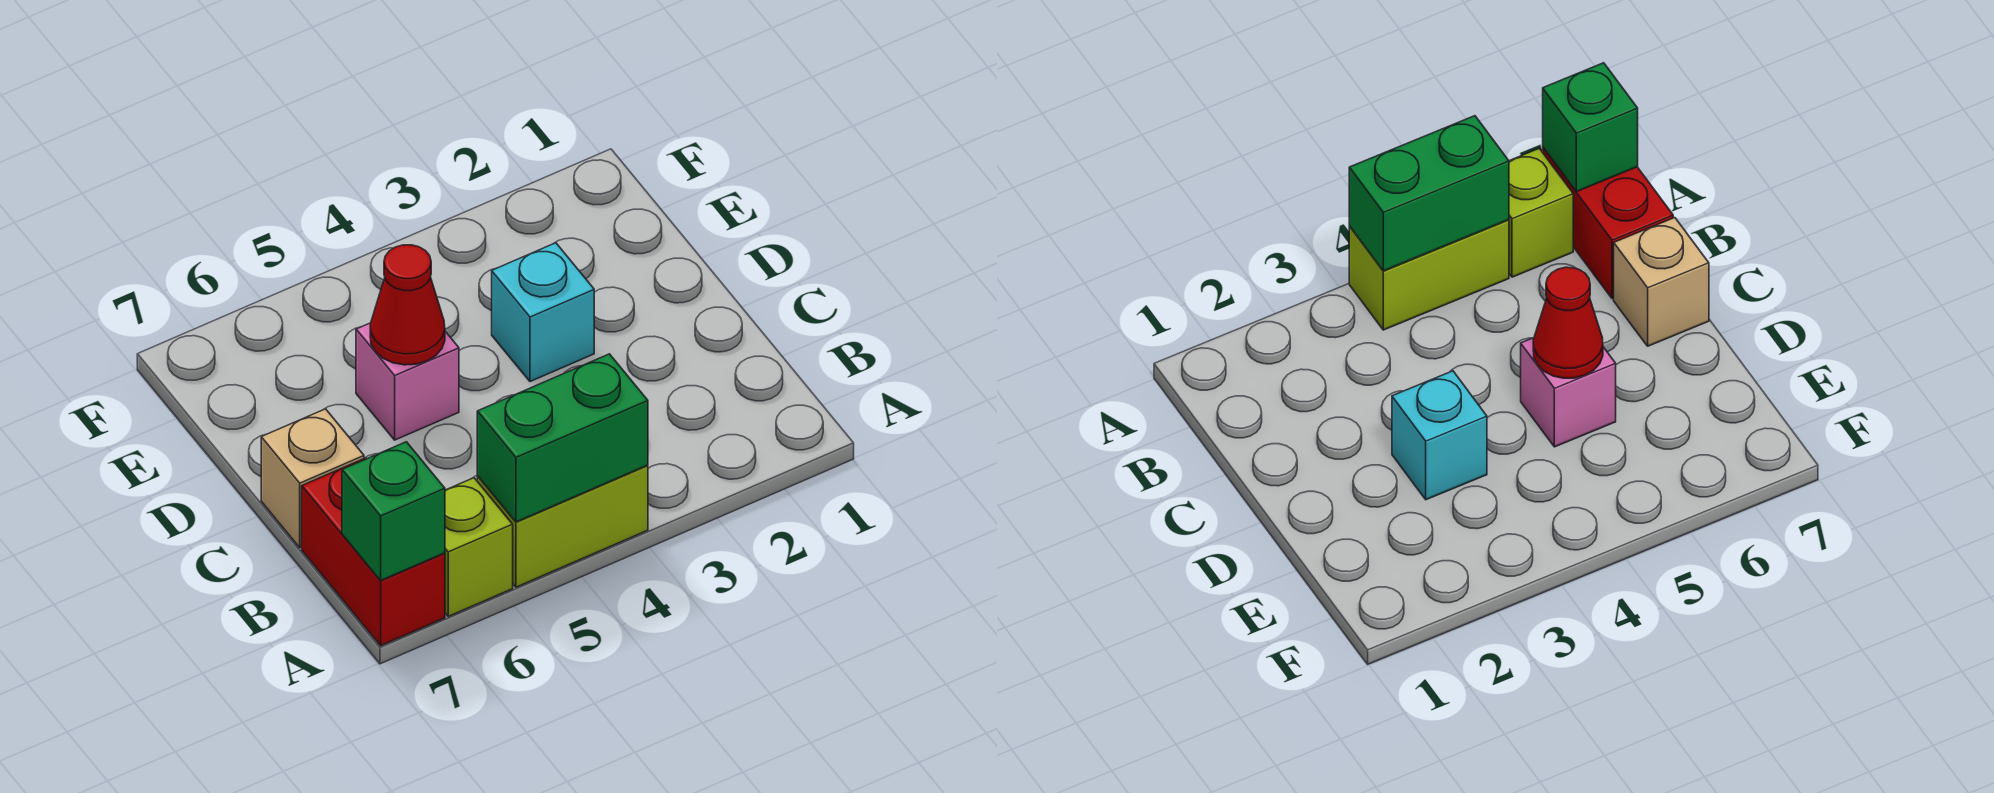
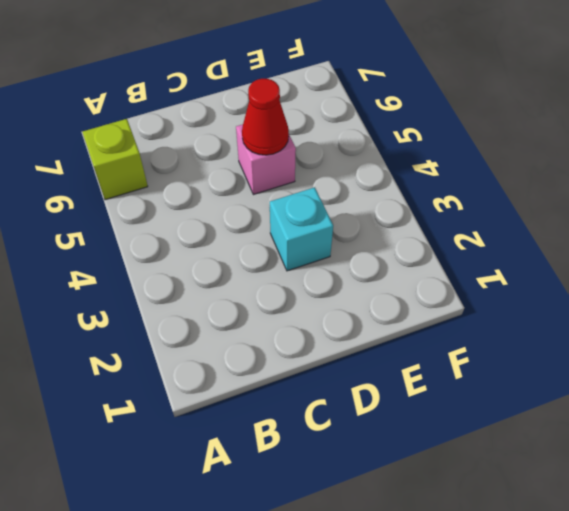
none -> lime 1x2 brick [477,465,648,587]
none -> red 1x2 brick [302,458,445,646]

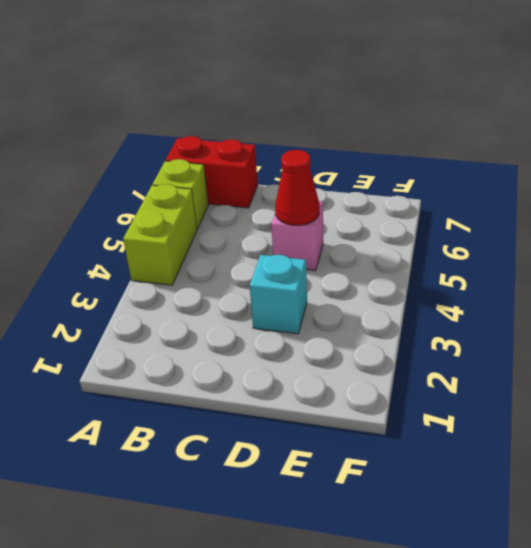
none -> tan 1x1 brick [261,409,364,548]
none -> green 1x2 brick [477,354,648,522]

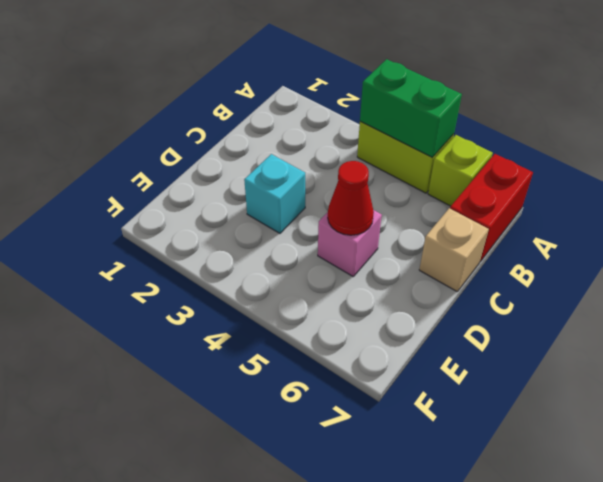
none -> green 1x1 brick [342,442,445,580]

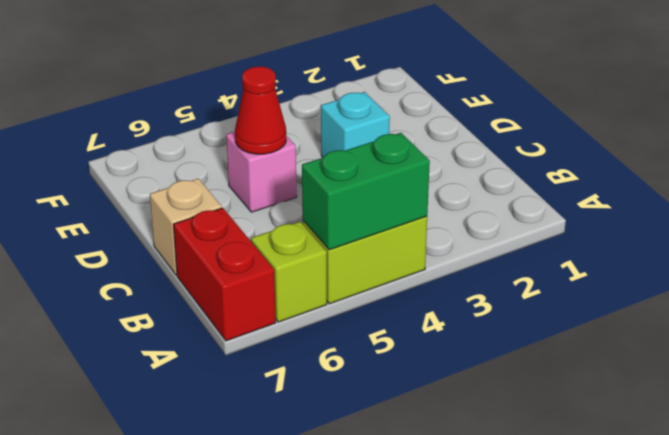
none -> green 1x1 brick [342,442,445,580]

